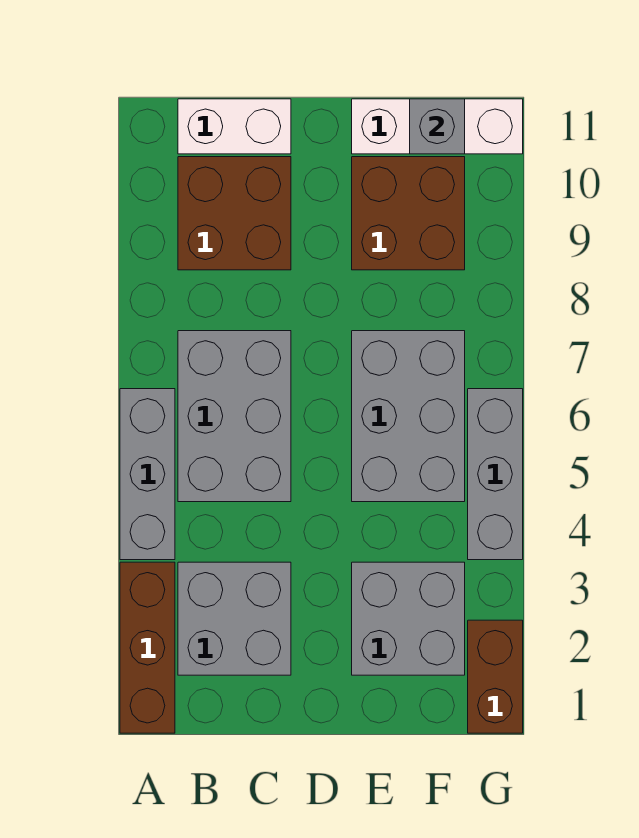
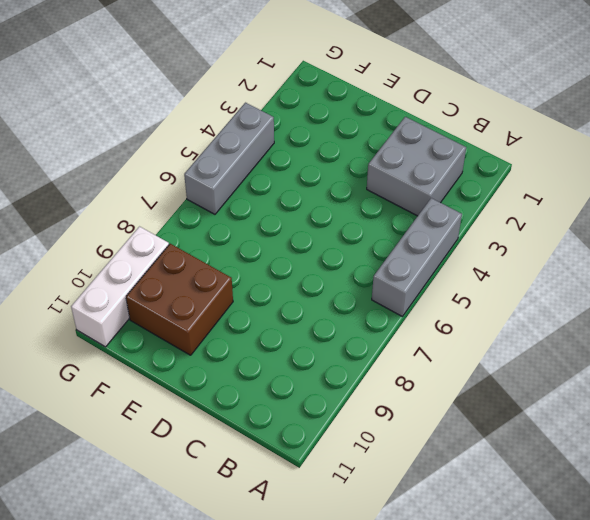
white 1x3 brick [71,227,169,347] -> white 1x3 brick turned to [352,99,523,154]
none -> brown 1x3 brick [120,562,175,733]
none -> grey 2x3 brick [178,331,291,502]
none -> brown 2x2 brick [178,157,291,270]

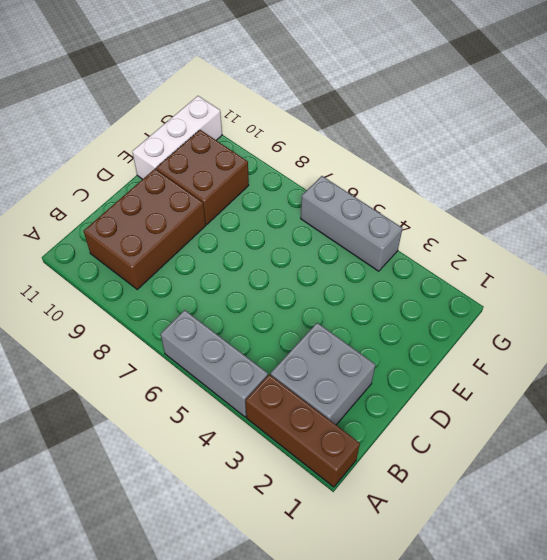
brown 2x3 brick [83,169,206,289] -> brown 2x2 brick [178,157,291,270]
none -> grey 2x3 brick [178,331,291,502]
none -> white 1x2 brick [178,99,291,154]
none -> grey 2x2 brick [352,562,465,675]

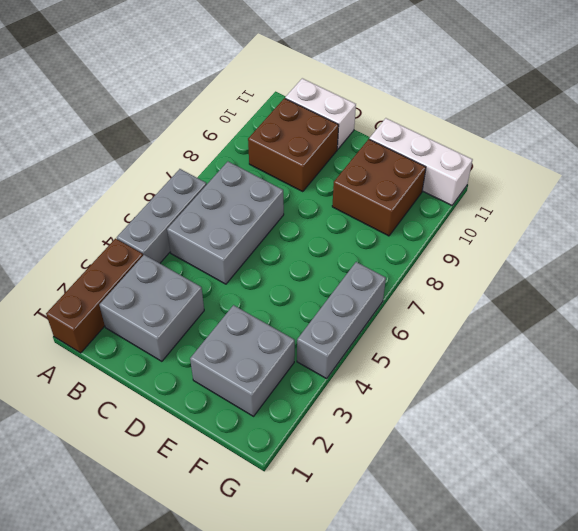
none -> grey 2x3 brick [352,331,465,502]
none -> brown 1x2 brick [468,620,523,733]
none -> grey 1x1 brick [410,99,465,154]

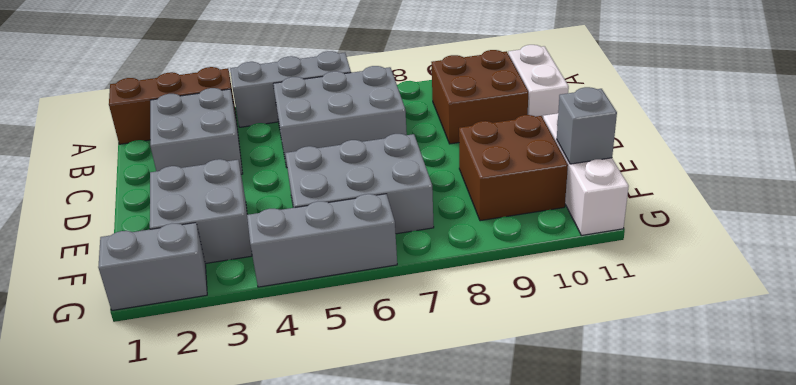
grey 1x2 brick [98,223,207,310] -> brown 1x2 brick [468,620,523,733]

